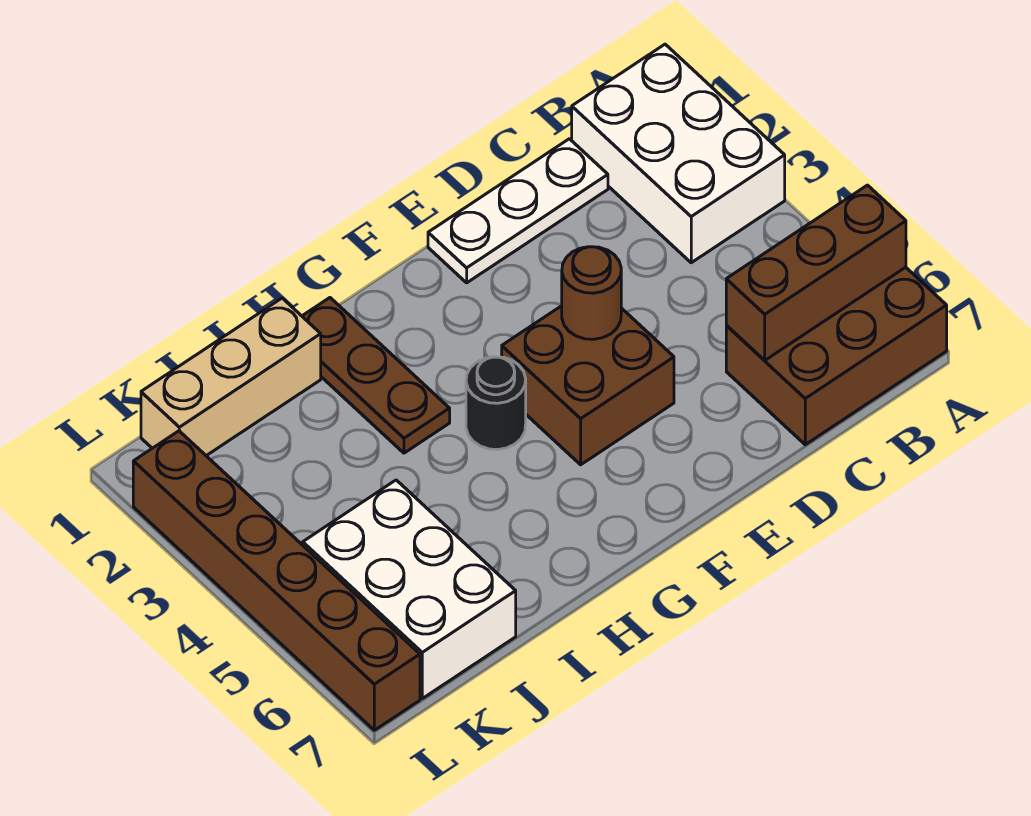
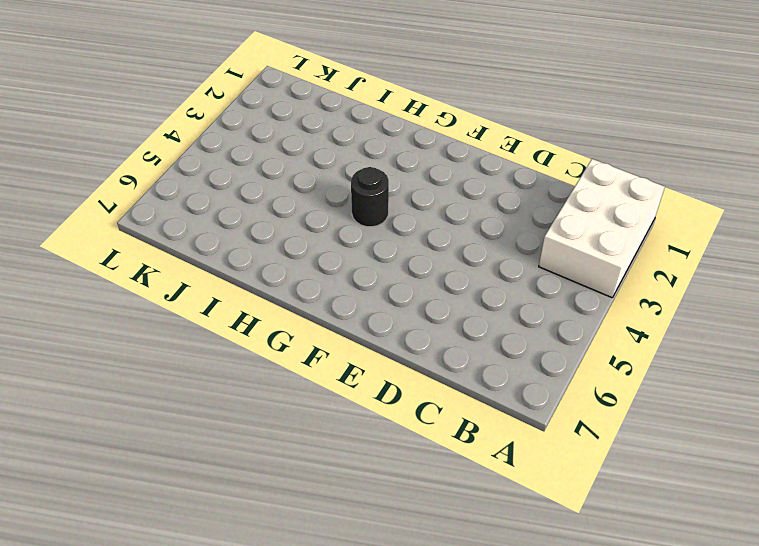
none -> brown 2x3 brick [726,267,947,445]
none -> white 1x3 plate [428,139,608,283]

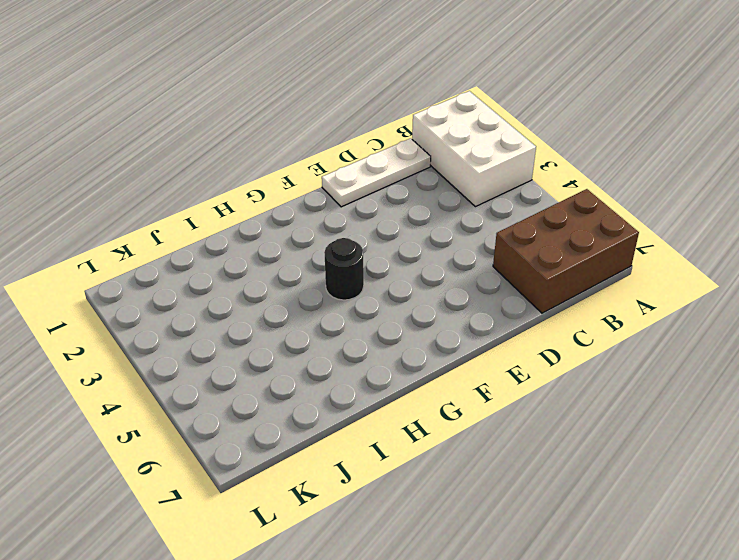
none -> brown 2x2 brick [502,306,674,465]
none -> brown 1x3 plate [302,298,450,453]

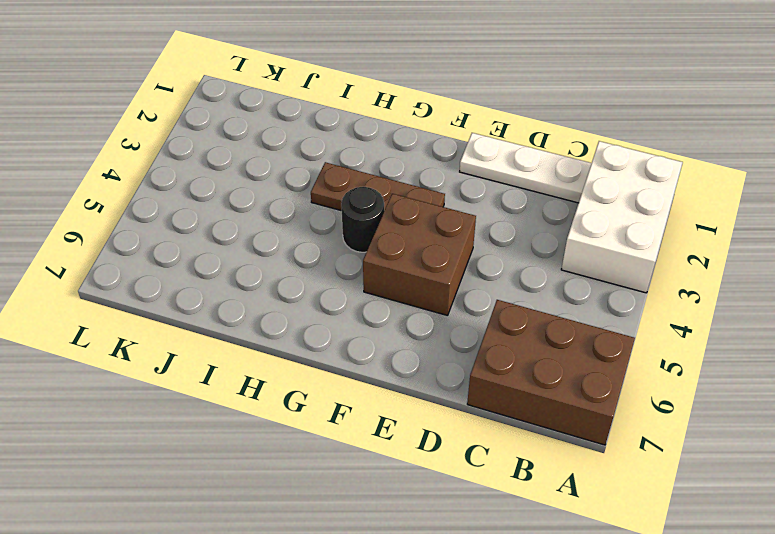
brown 1x3 plate [311,162,445,211] -> brown 1x3 plate turned to [302,298,450,453]
none -> tan 1x3 brick [141,298,321,456]
none -> white 2x3 brick [303,480,516,698]

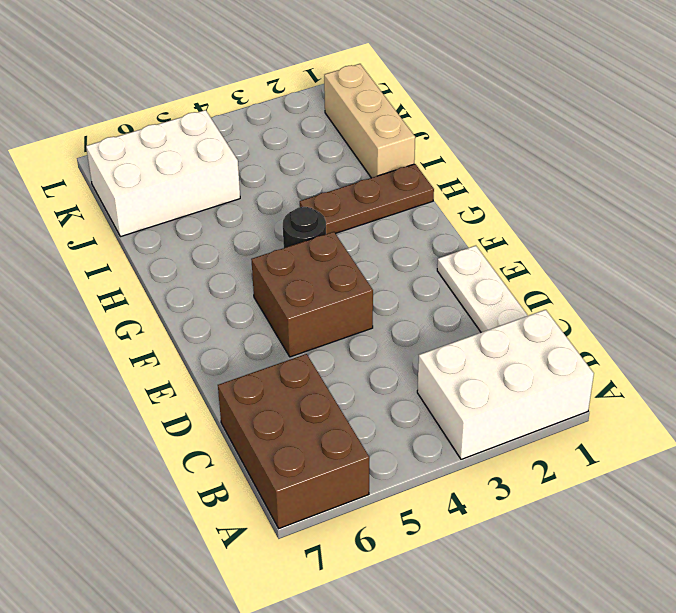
none -> brown 1x6 brick [133,431,420,730]
none -> brown 1x3 brick [726,185,906,360]

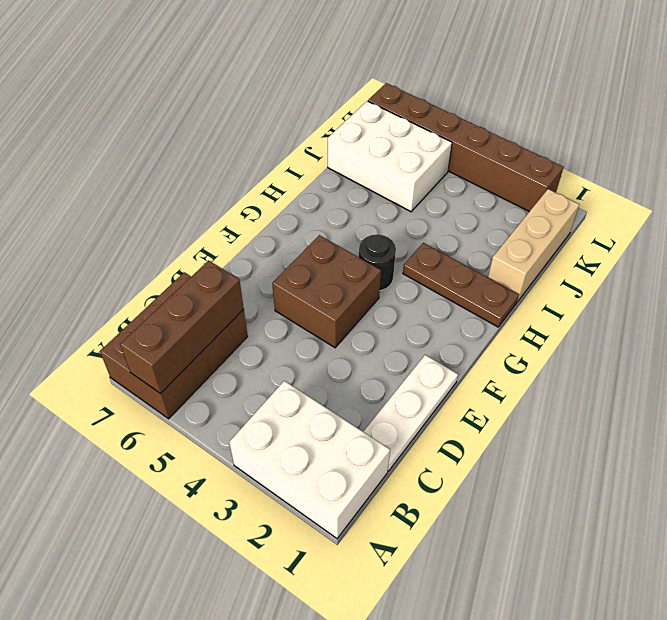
none -> brown 1x1 round brick [562,247,621,339]

